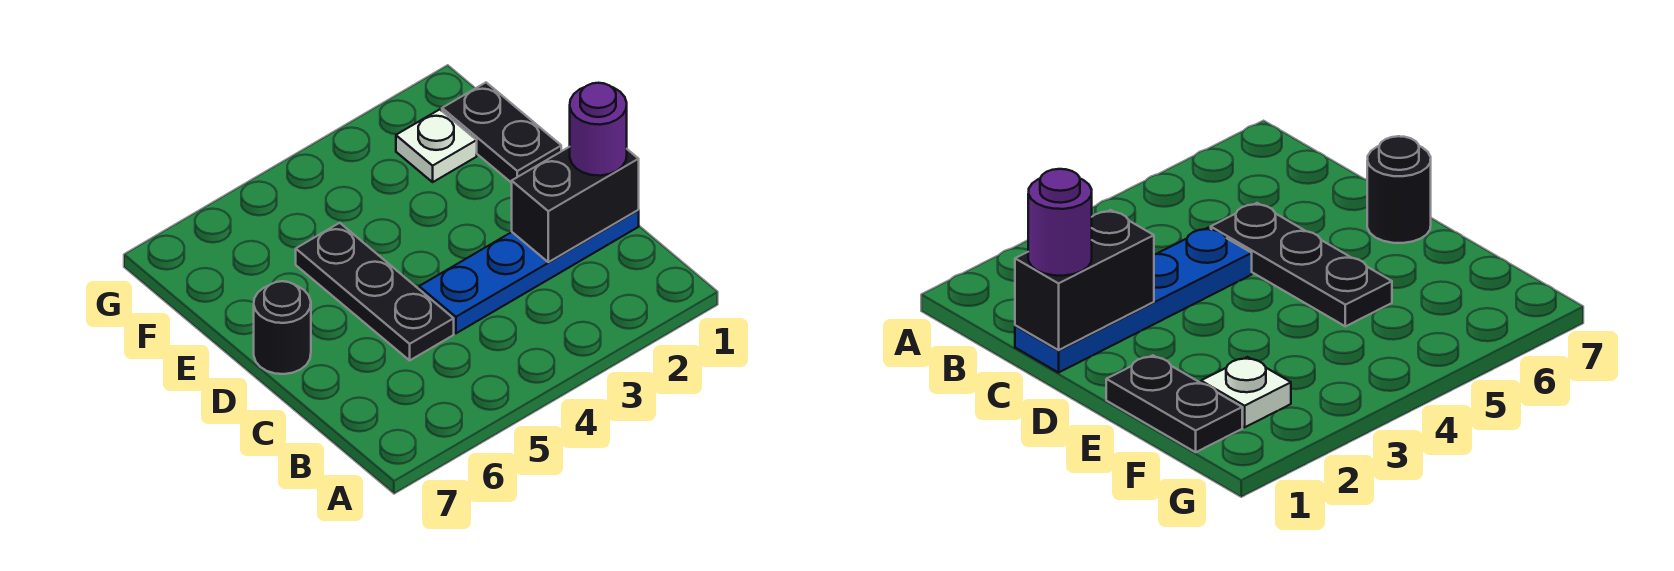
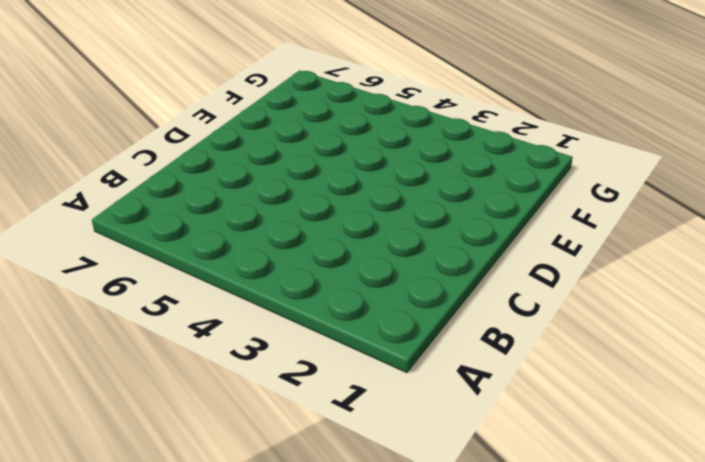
none -> blue 1x4 plate [419,210,639,333]
none -> black 1x3 plate [296,223,454,360]

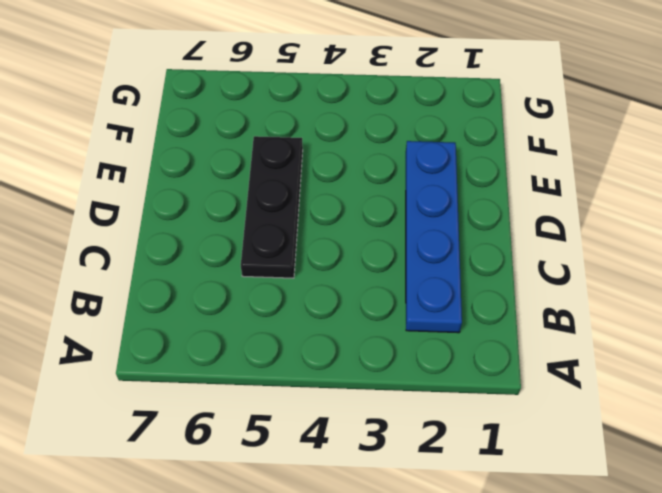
blue 1x4 plate [406,141,462,333] -> blue 1x4 plate turned to [419,210,639,333]
none -> black 1x1 round brick [254,281,311,374]
none -> black 1x2 plate [442,83,561,183]

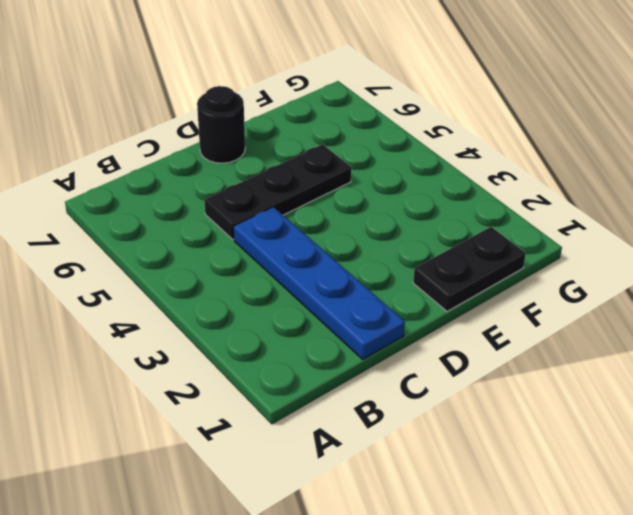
none -> white 1x1 plate [396,109,477,182]
none -> black 1x2 brick [512,147,639,262]

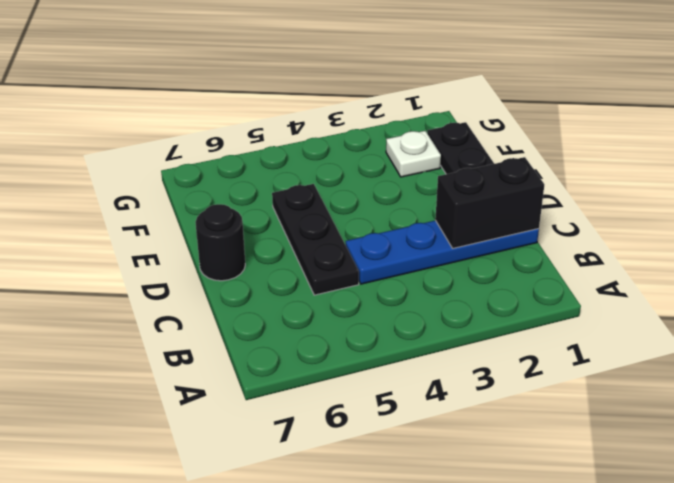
none -> purple 1x1 round brick [570,83,627,176]

